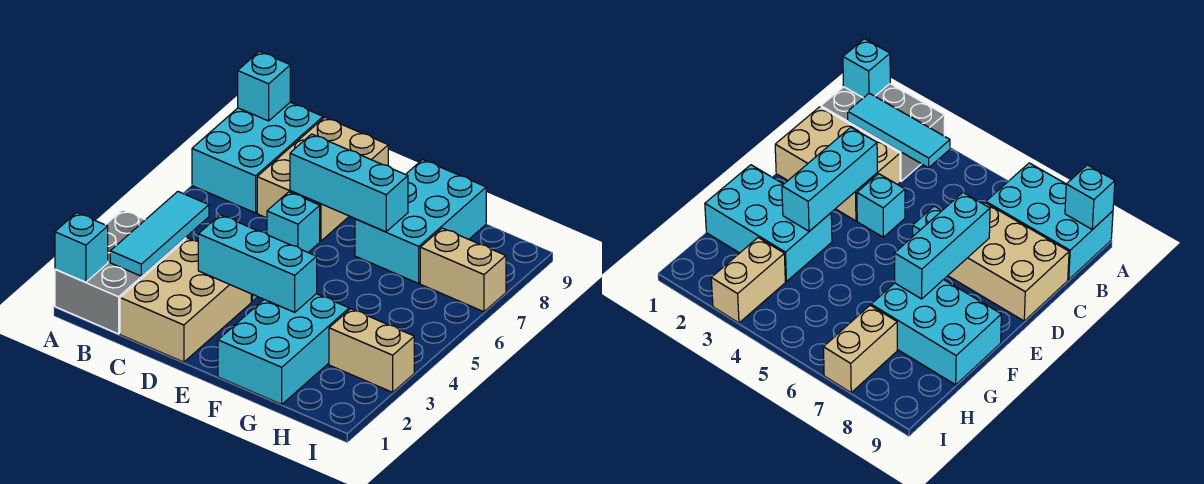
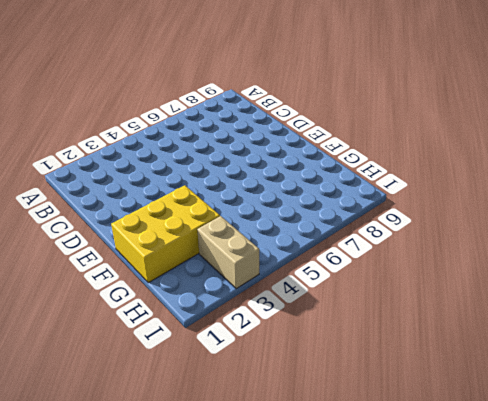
yellow 2x3 brick [111,185,220,283] -> cyan 2x3 brick [218,294,349,404]
none -> grey 2x3 brick [55,210,186,334]
none -> cyan 2x3 brick [192,102,323,213]
none -> tan 2x3 brick [120,238,251,362]

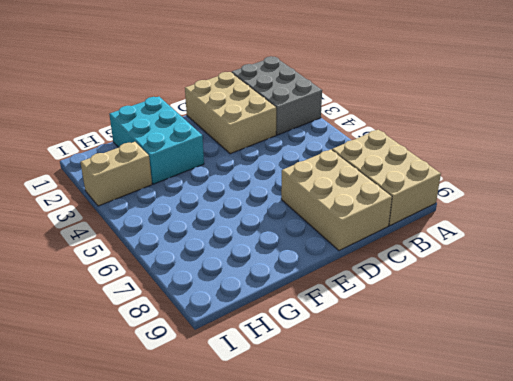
tan 2x3 brick [332,130,441,225] -> cyan 2x3 brick [192,102,323,213]
none -> cyan 1x1 brick [857,174,905,237]
none -> cyan 1x1 brick [267,192,320,252]
none -> cyan 2x3 brick [355,160,486,283]

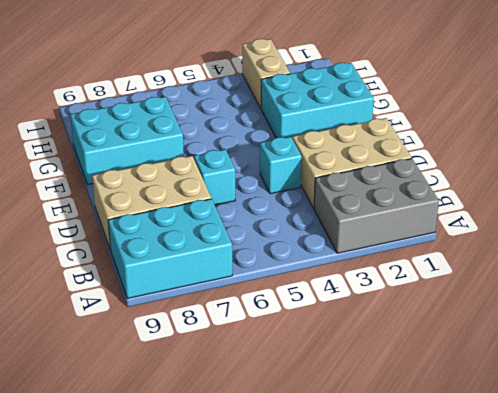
none -> tan 1x2 brick [420,228,506,312]
none -> cyan 1x1 brick [55,213,108,282]
none -> cyan 1x1 brick [238,52,290,121]

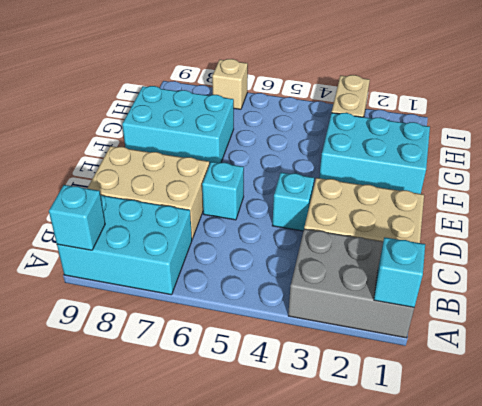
tan 1x1 brick [212,59,248,109] -> tan 1x2 brick [420,228,506,312]
none -> cyan 1x3 tile [110,192,209,276]
none -> cyan 1x3 brick [198,215,317,312]
none -> cyan 1x3 brick [290,134,408,232]

